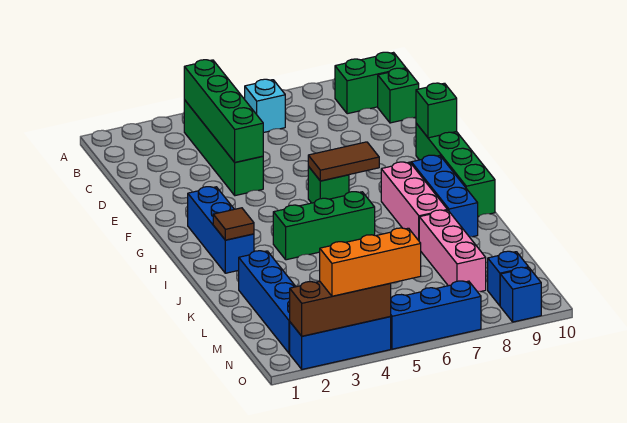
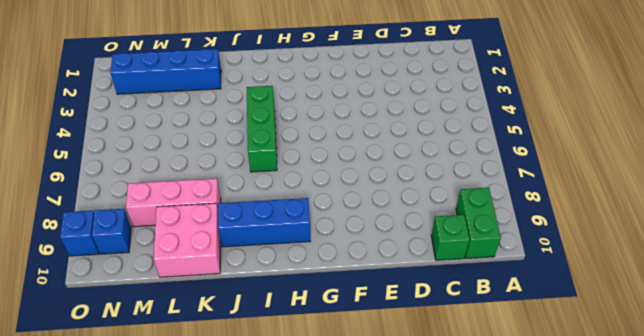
pink 2x2 brick [153,203,220,277] -> none
none -> green 1x4 brick [184,100,263,196]
none -> cyan 1x1 brick [245,79,285,133]
none -> green 1x4 brick [416,123,495,216]

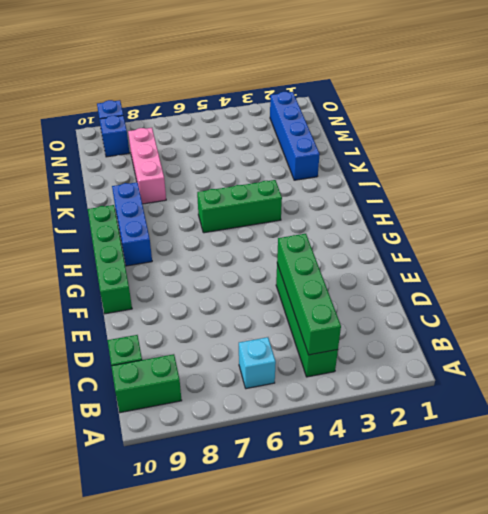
none -> blue 1x3 brick [188,187,254,273]
none -> green 1x1 brick [308,166,349,203]
none -> pink 1x3 brick [381,162,447,240]

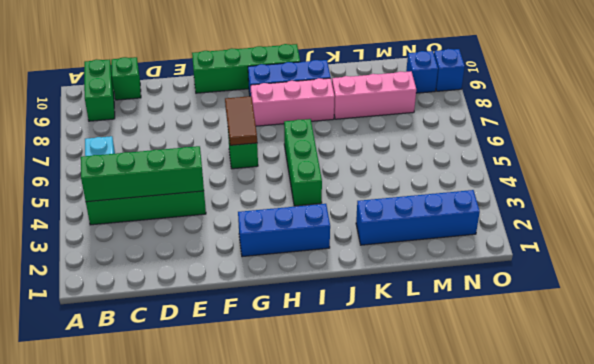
none -> blue 1x3 brick [290,317,391,369]
none -> blue 1x3 brick [390,281,481,349]
none -> green 1x1 brick [416,83,457,138]

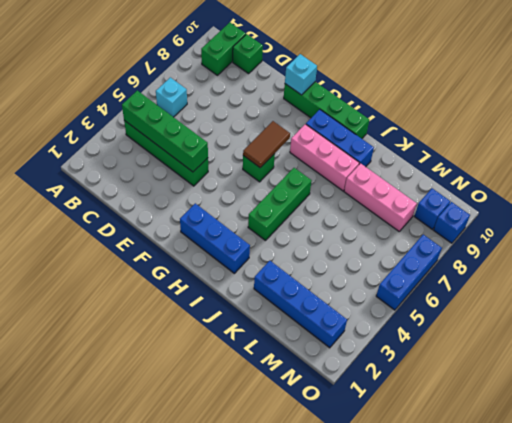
cyan 1x1 brick [285,54,317,95] -> green 1x1 brick [416,83,457,138]
none -> blue 1x3 brick [290,317,391,369]
none -> brown 1x1 tile [213,208,254,240]
none -> brown 1x3 brick [290,282,391,336]

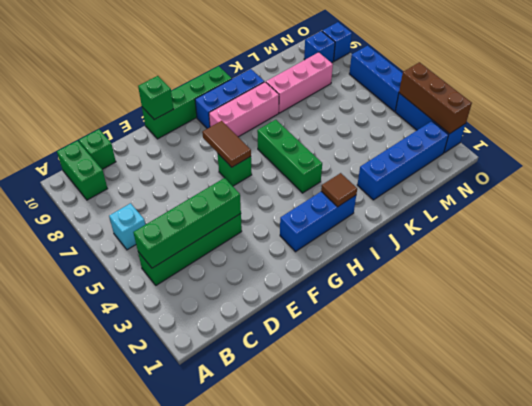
none -> orange 1x3 brick [320,228,421,296]

